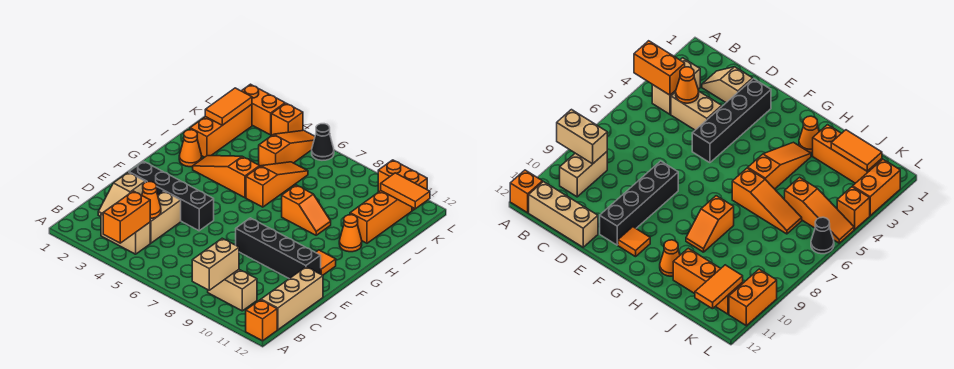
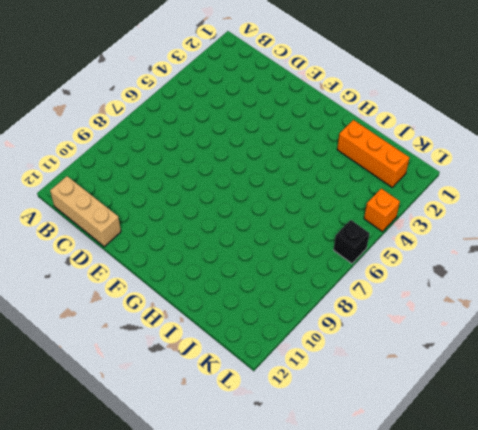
black 1x1 brick [334,220,370,263] -> black 1x1 cone [312,124,334,160]
none -> orange 1x1 brick [246,300,277,341]
none -> tan 1x2 brick [101,213,150,254]
none -> tan 1x2 brick [208,270,257,311]

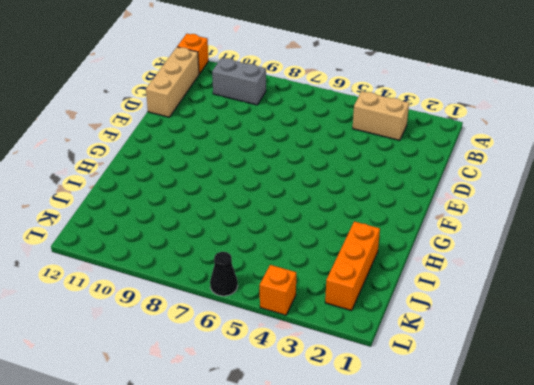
grey 1x2 brick [212,58,266,105] -> tan 1x2 brick [208,270,257,311]
none -> tan 1x2 slope [98,172,145,217]
none -> tan 1x2 brick [150,191,181,243]
none -> black 1x4 brick [129,161,214,231]

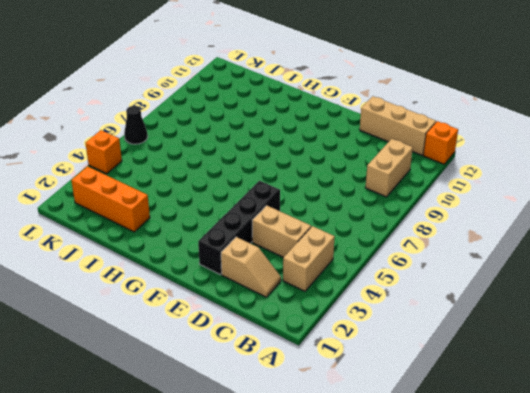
none -> black 1x4 brick [236,218,321,279]
none -> orange 1x1 tile [316,250,336,275]
none -> orange 1x1 cone [179,130,202,167]

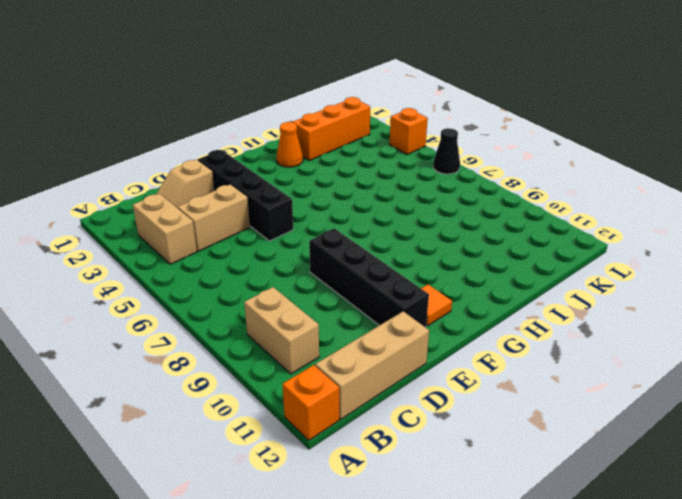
none -> orange 1x3 slope [193,156,260,198]
none -> orange 1x3 slope [246,162,308,207]
none -> orange 1x2 slope [282,185,331,235]

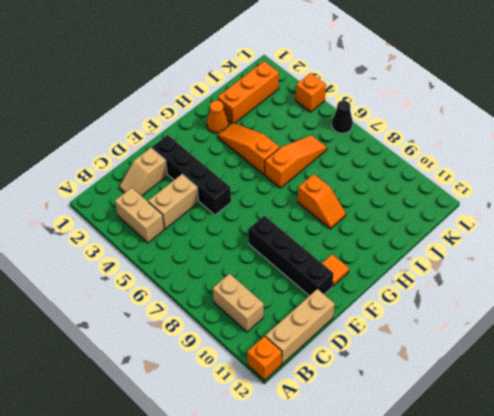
none -> orange 1x1 cone [339,215,362,252]
none -> orange 1x3 brick [350,191,412,243]
none -> orange 1x3 slope [259,130,315,166]

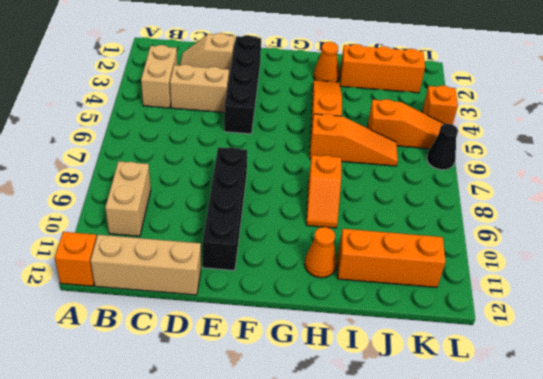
none -> orange 1x1 tile [316,250,336,275]
none -> orange 1x2 brick [242,84,285,135]
none -> orange 1x2 brick [378,160,427,210]

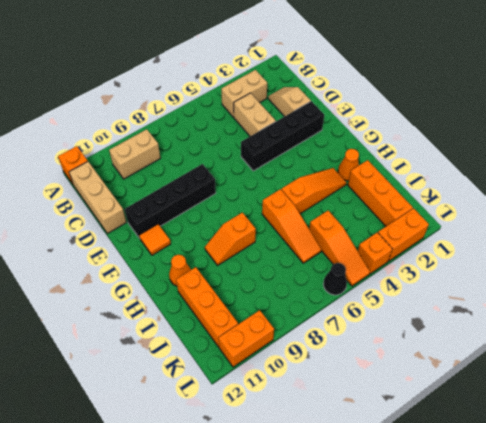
none -> orange 1x2 brick [103,191,150,243]
none -> tan 1x2 brick [192,238,239,290]
none -> orange 1x1 cone [142,182,161,218]

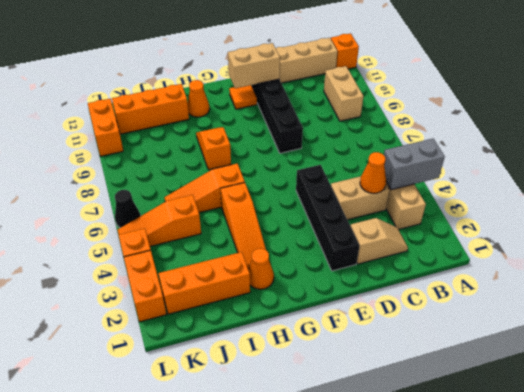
grey 1x2 brick [384,139,445,190] -> orange 1x2 brick [103,191,150,243]
tan 1x2 brick [228,43,280,88] -> tan 1x2 brick moved to [192,238,239,290]
none -> orange 1x2 tile [205,88,252,125]
none -> orange 1x2 tile [381,173,430,209]

